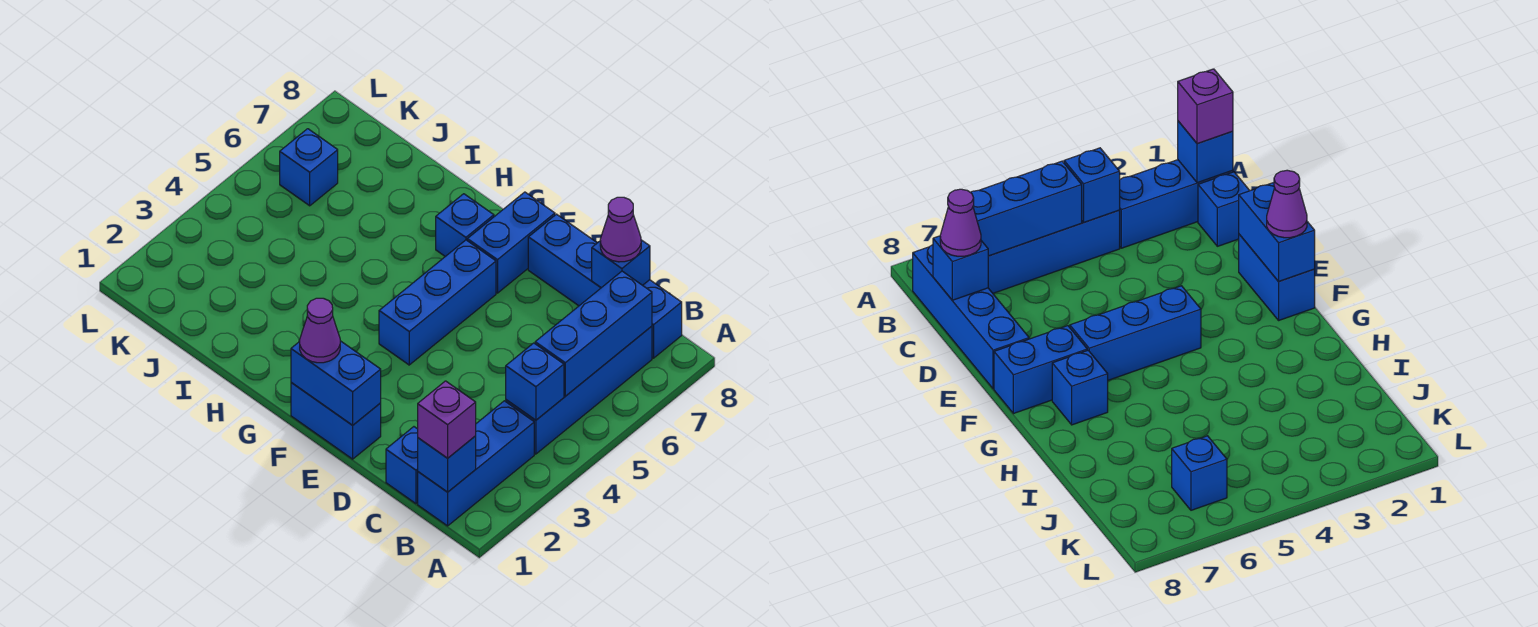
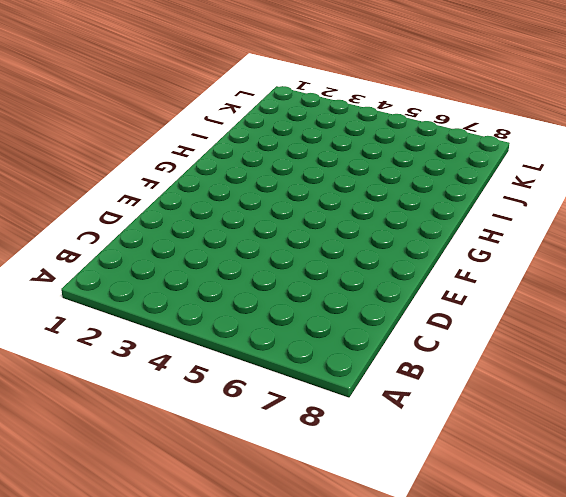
none -> blue 1x3 brick [418,401,534,526]
none -> blue 1x4 brick [506,326,652,454]
none -> blue 1x4 brick [528,214,682,358]

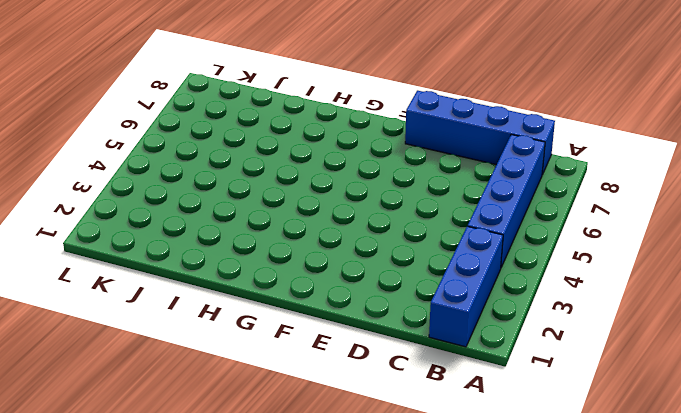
none -> blue 1x1 brick [386,427,418,504]
none -> blue 1x2 brick [291,383,381,459]
none -> blue 1x3 brick [379,240,496,365]

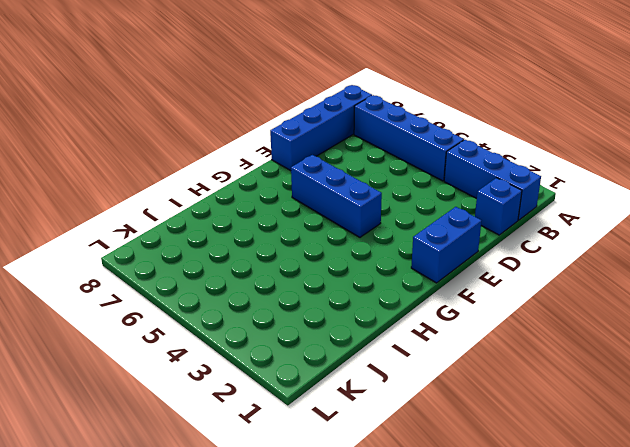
none -> blue 1x2 brick [467,192,555,293]
none -> blue 1x1 brick [436,194,494,256]
none -> blue 1x1 brick [280,129,338,206]

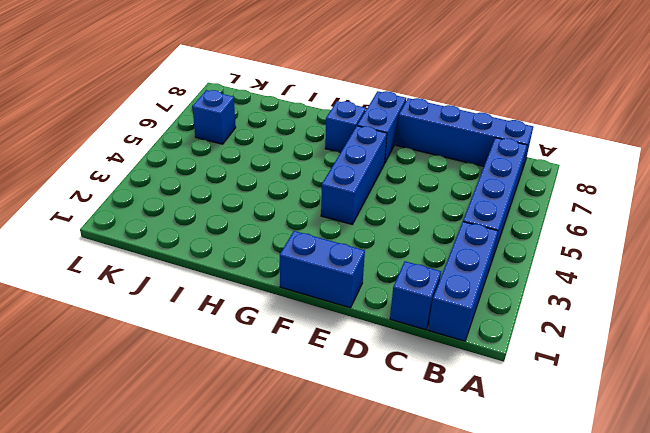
none -> blue 1x1 brick [418,436,476,492]
none -> blue 1x1 brick [506,343,564,420]
none -> blue 1x3 brick [535,271,652,396]

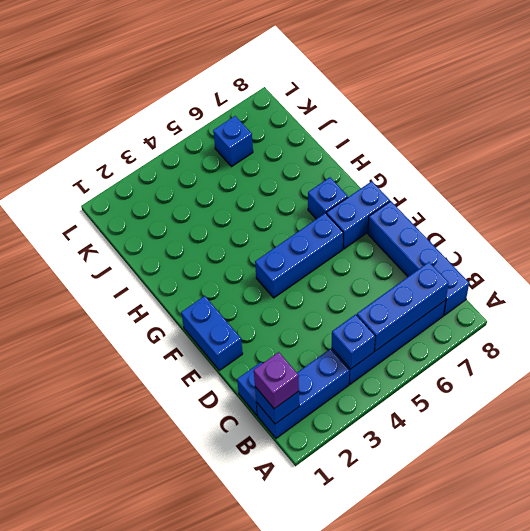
none -> blue 1x1 brick [592,240,650,288]
none -> blue 1x2 brick [291,341,381,425]
none -> purple 1x1 cone [600,197,641,262]

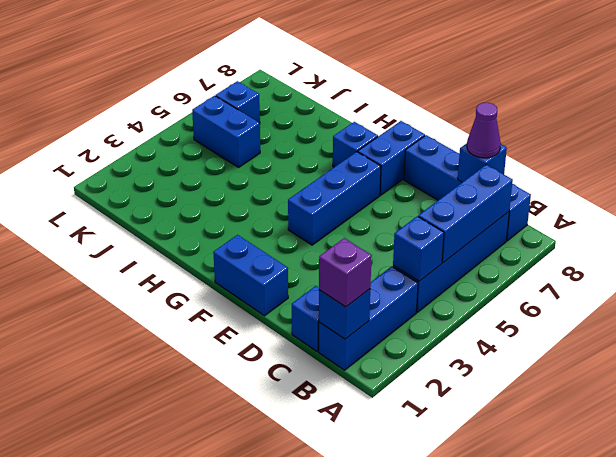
blue 1x2 brick [192,96,260,167] -> blue 1x2 brick moved to [291,341,381,425]
none -> purple 1x1 cone [300,298,340,363]

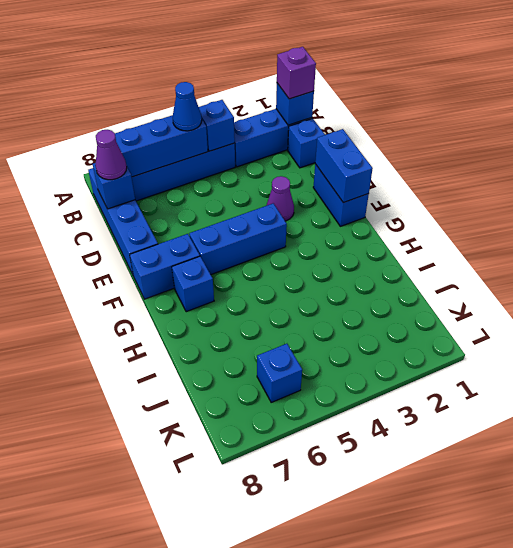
blue 1x1 cone [173,82,202,131] -> none
purple 1x1 cone [266,176,294,221] -> purple 1x1 cone moved to [300,298,340,363]

